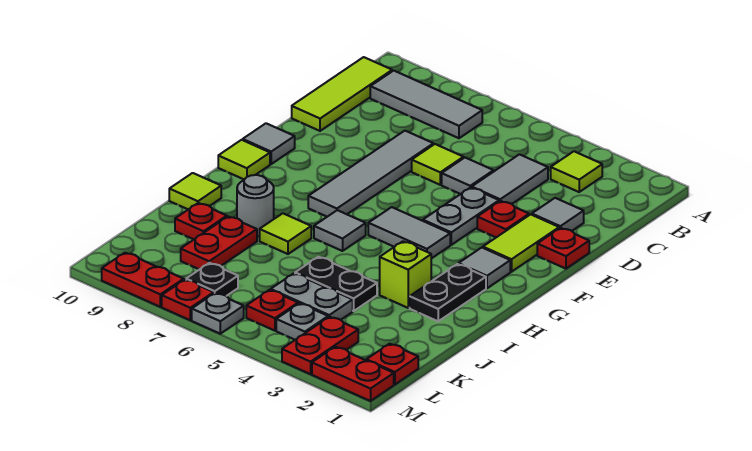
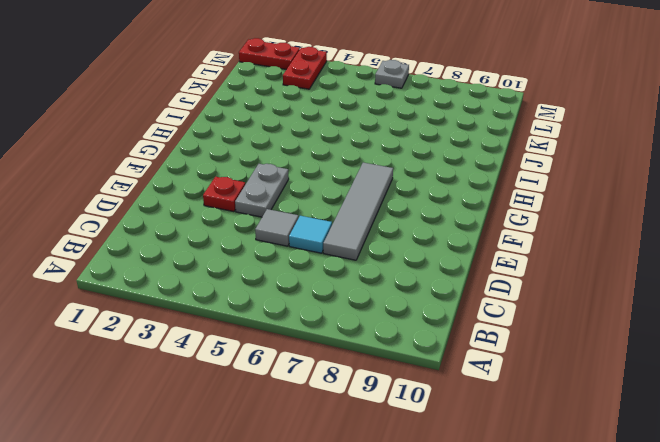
cyan 1x1 tile [289,216,332,253] -> lime 1x1 tile [412,144,464,185]
none -> lime 1x1 tile [551,151,602,192]
none -> grey 1x3 tile [370,71,482,138]
none -> lime 1x3 tile [292,57,392,131]
none -> grey 1x2 tile [472,154,548,204]

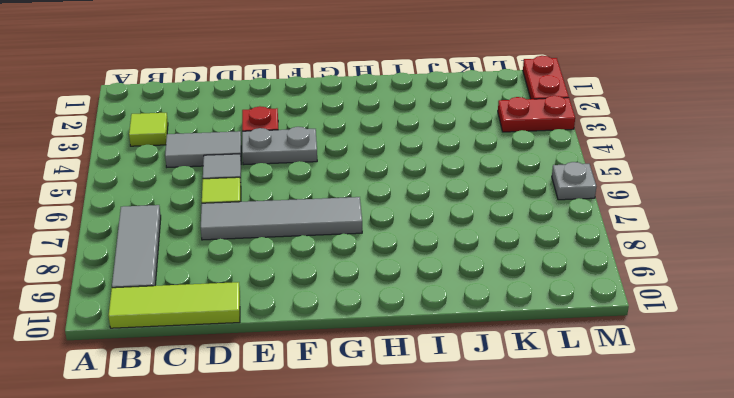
none -> grey 1x1 tile [532,198,584,231]
none -> red 1x1 plate [537,228,589,269]
none -> lime 1x2 tile [483,214,559,272]
none -> grey 1x1 tile [243,123,295,164]

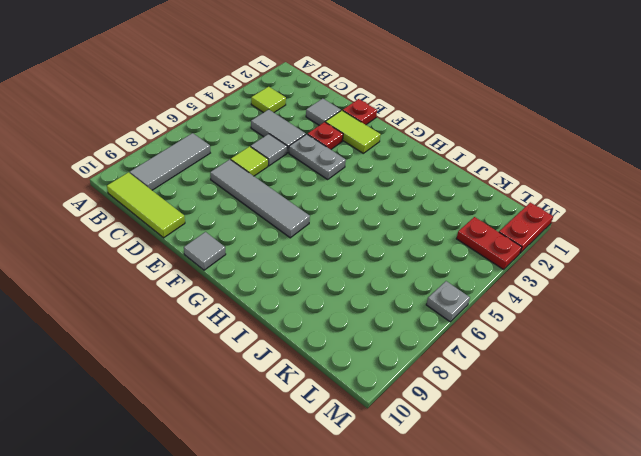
none -> grey 1x1 tile [459,248,510,288]
none -> grey 1x2 tile [368,207,450,259]
none -> lime 1x1 tile [218,140,270,180]
none -> black 1x2 plate [410,264,486,321]

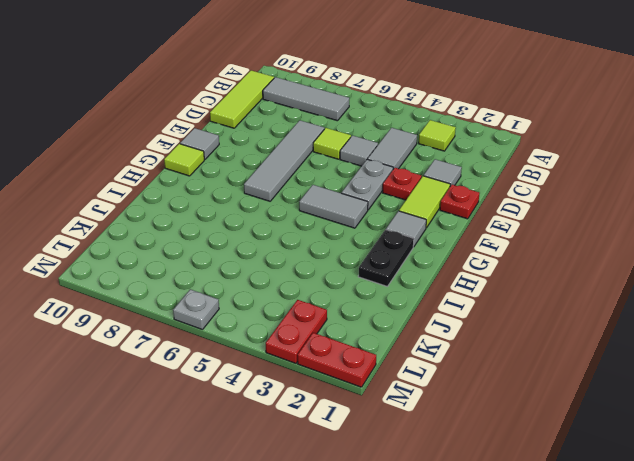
none -> grey 1x1 tile [314,210,366,251]
none -> lime 1x1 brick [380,241,431,308]
none -> lime 1x1 tile [260,213,311,254]
none -> grey 1x1 round brick [237,175,274,236]

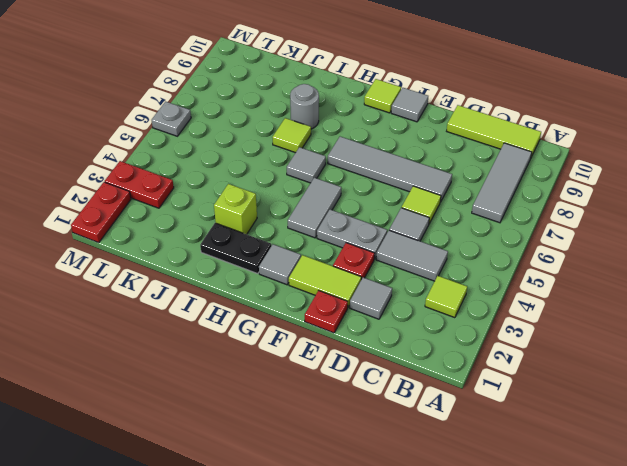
none -> lime 1x1 tile [169,173,221,209]
none -> black 1x2 plate [295,257,377,311]
none -> red 1x2 plate [181,216,257,270]
none -> red 1x1 plate [175,203,227,239]

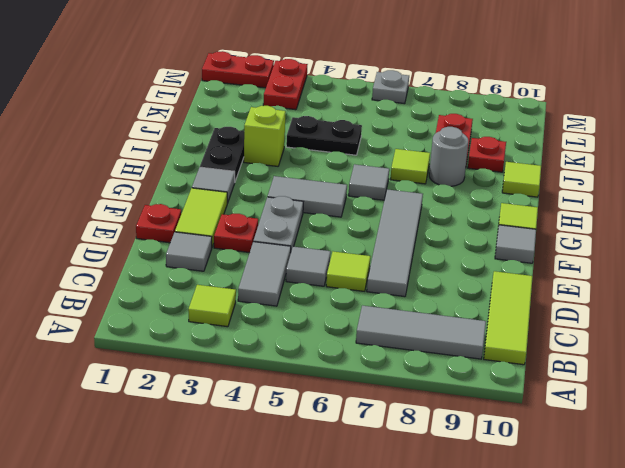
none -> grey 1x2 plate [271,273,353,320]
none -> red 1x1 plate [366,344,418,384]
none -> grey 1x1 plate [276,303,328,340]
none -> red 1x1 plate [246,290,298,331]

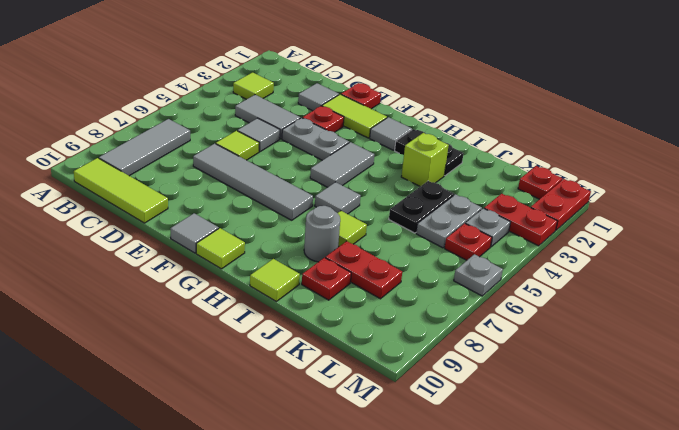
none -> black 1x1 plate [186,263,238,296]
none -> red 1x1 plate [162,280,214,320]
none -> red 1x2 plate [102,253,184,307]

